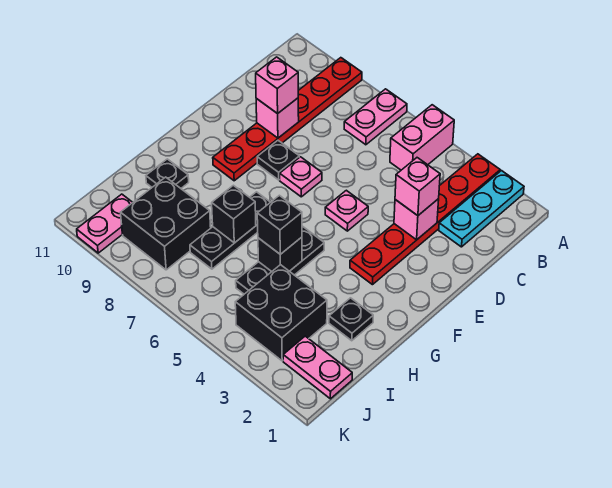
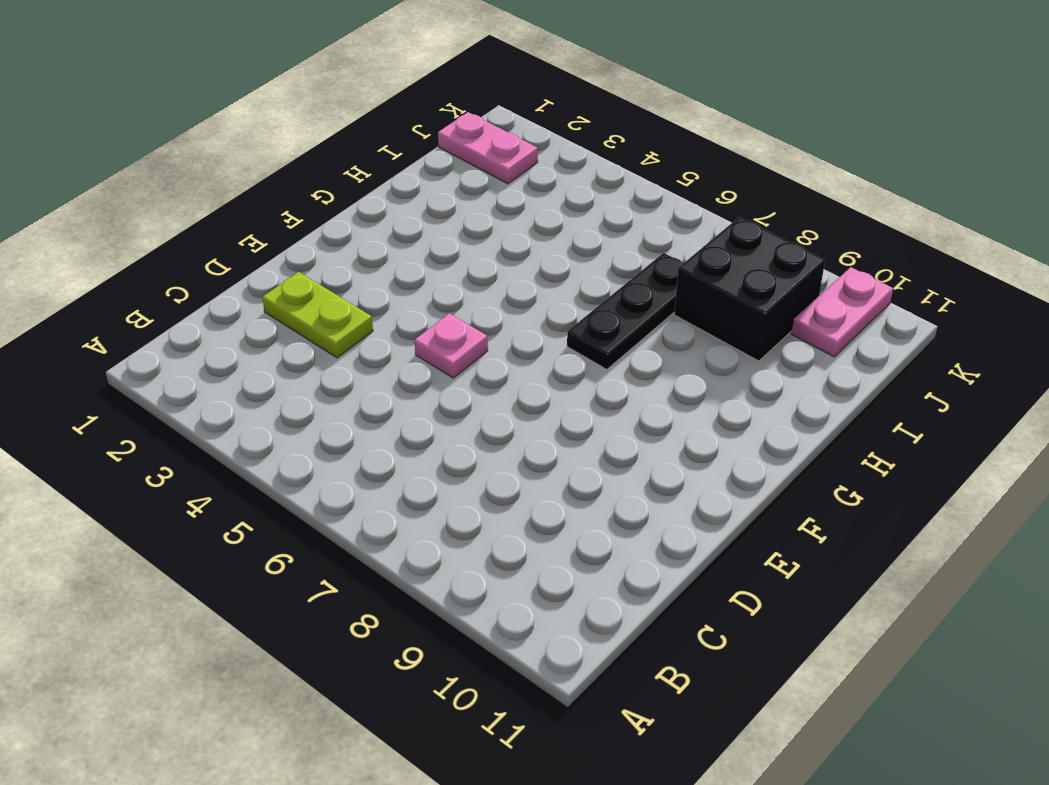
lime 1x2 plate [262,272,373,358] -> red 1x6 plate [350,154,500,285]
none -> cyan 1x3 plate [439,171,524,247]
none -> pink 1x2 brick [390,105,454,170]
none -> pink 1x2 plate [344,89,407,145]

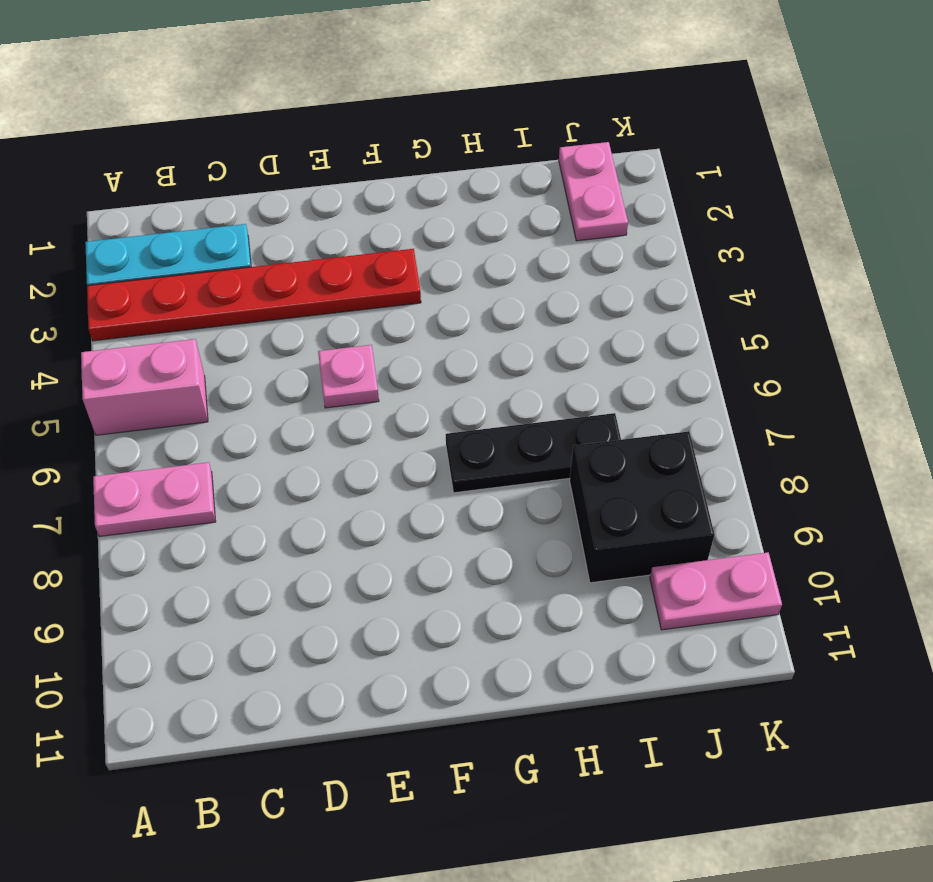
none -> red 1x6 plate [213,58,362,181]
none -> pink 1x1 plate [280,157,322,197]
none -> black 1x1 plate [257,141,299,180]

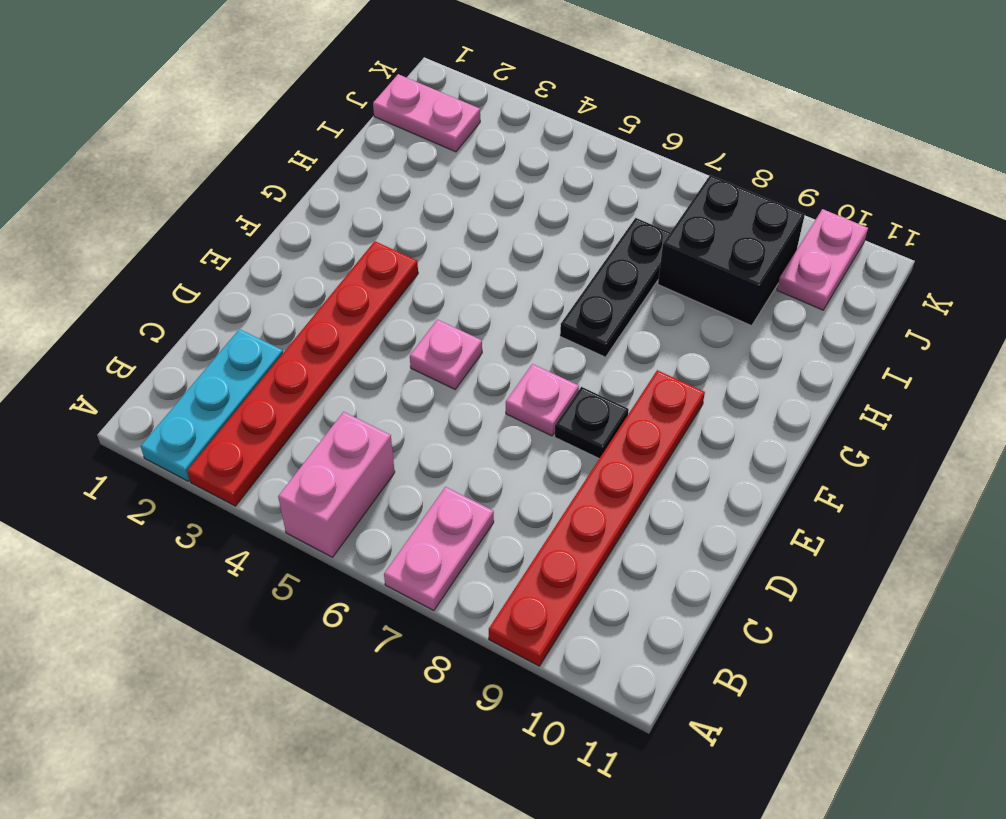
none -> black 1x3 plate [236,226,324,294]
none -> black 1x1 plate [329,298,373,341]
none -> black 1x1 plate [146,159,189,188]

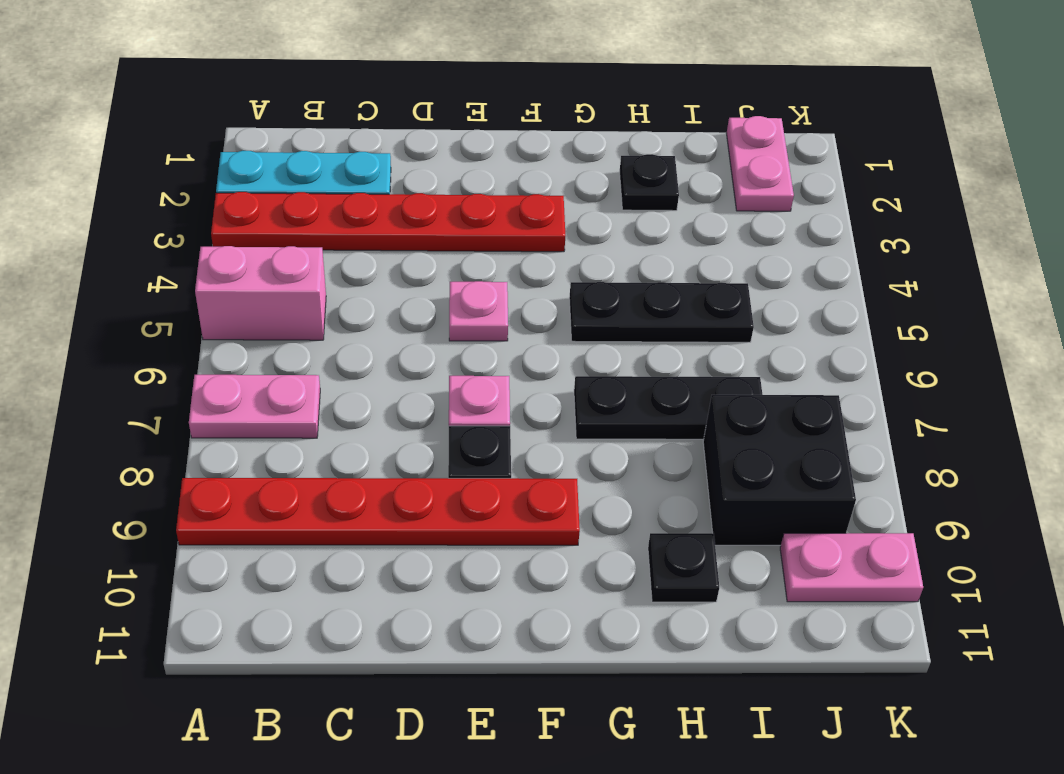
none -> black 2x2 brick [235,265,327,361]
none -> pink 1x1 brick [394,199,439,240]
none -> pink 1x1 brick [256,98,299,138]

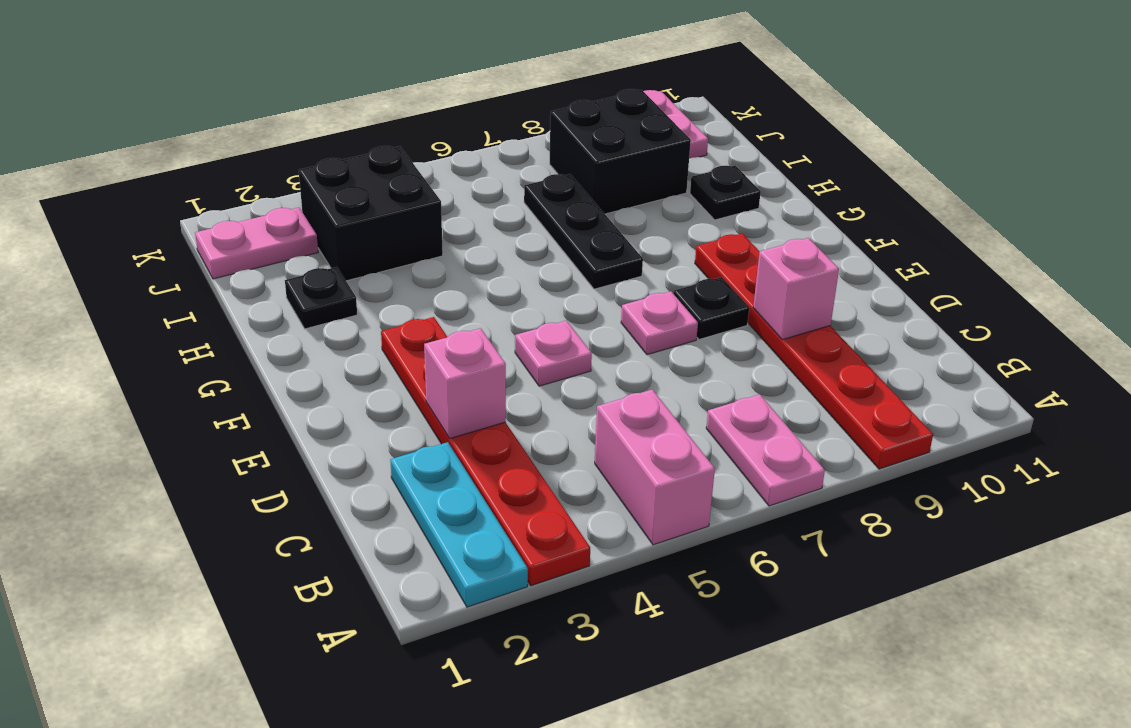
none -> black 1x3 plate [236,226,324,294]
none -> black 1x1 brick [258,237,302,272]
none -> black 1x1 brick [212,185,256,243]

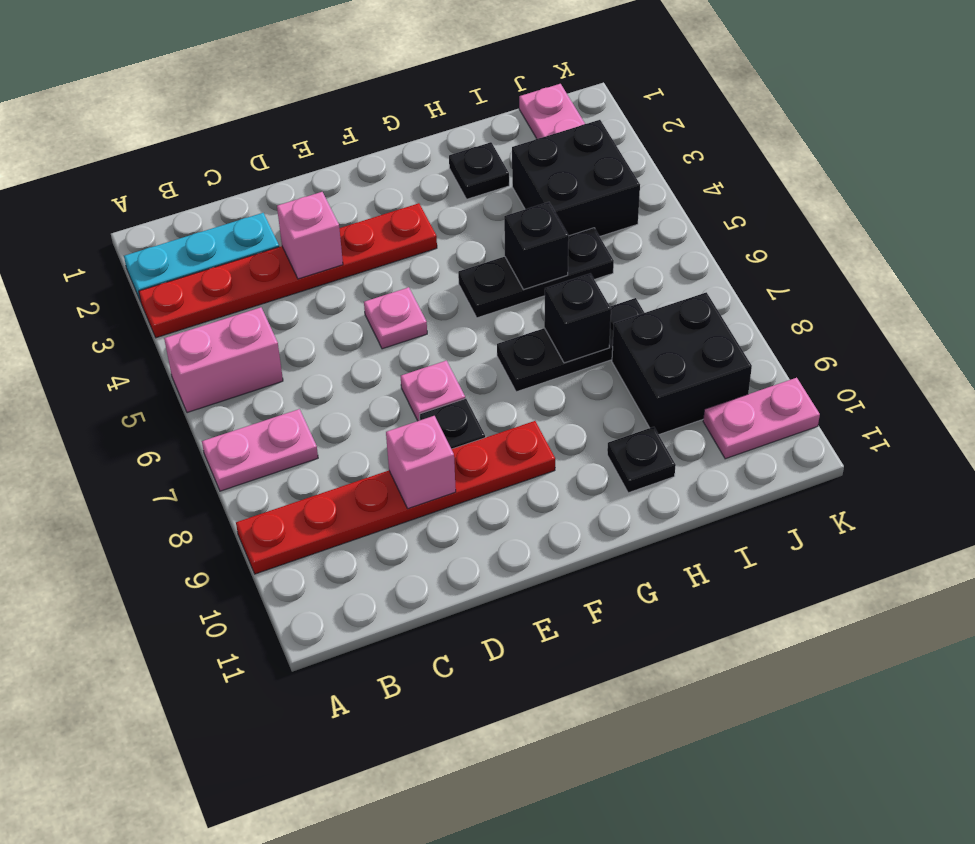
none -> pink 1x1 brick [395,158,440,216]
none -> pink 1x1 brick [256,57,298,114]
none -> black 1x1 brick [257,195,302,254]

